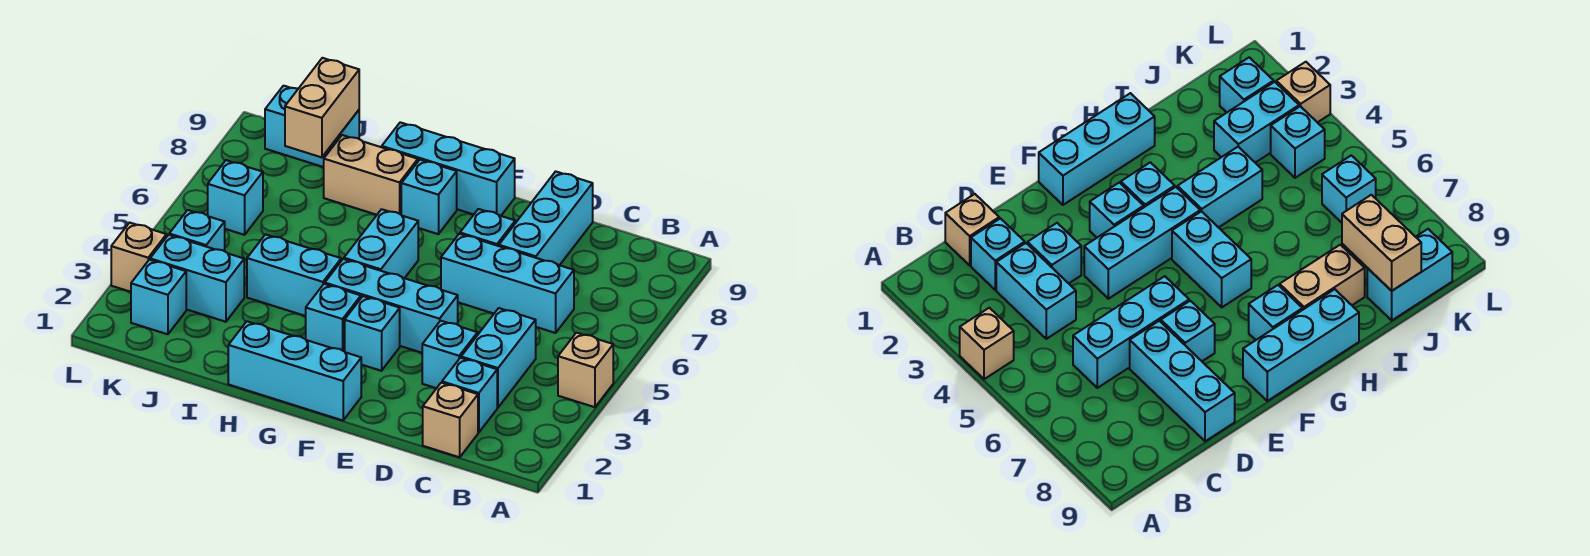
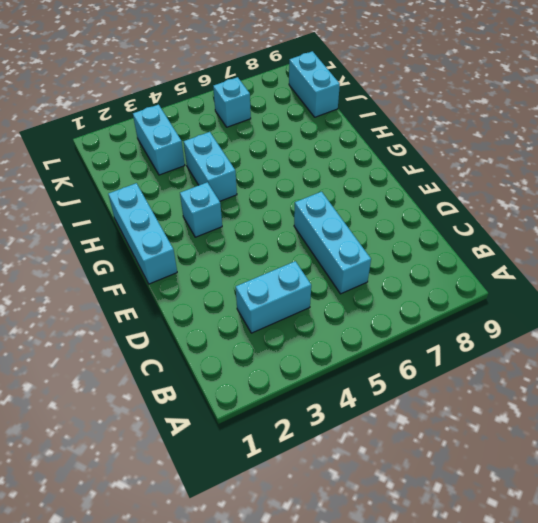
none -> tan 1x1 brick [558,333,613,407]
none -> tan 1x1 brick [423,383,478,457]
none -> cyan 1x1 brick [442,358,497,432]

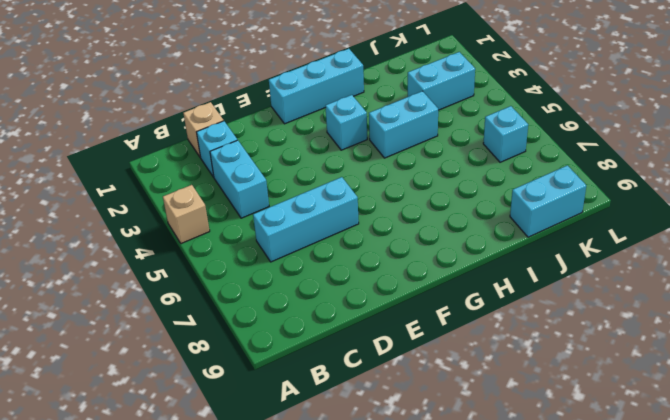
none -> cyan 1x1 brick [422,321,478,388]
none -> cyan 1x3 brick [499,171,593,265]
none -> cyan 1x3 brick [325,259,458,353]

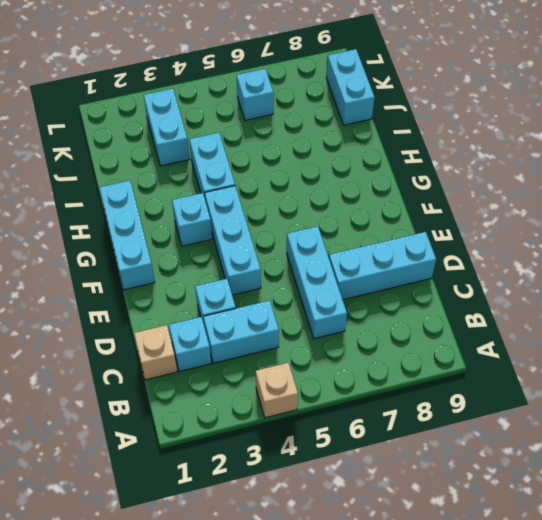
none -> cyan 1x1 brick [460,209,515,246]
none -> cyan 1x1 brick [345,296,400,371]
none -> cyan 1x3 brick [382,122,515,216]

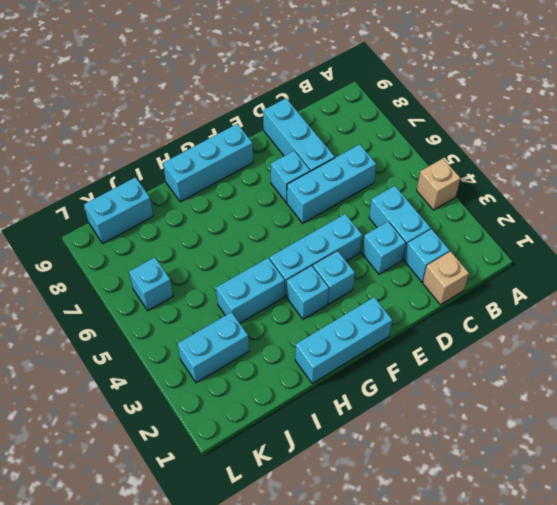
none -> cyan 1x2 brick [344,209,418,278]
none -> cyan 1x1 brick [401,160,457,234]
none -> tan 1x2 brick [324,135,418,215]

